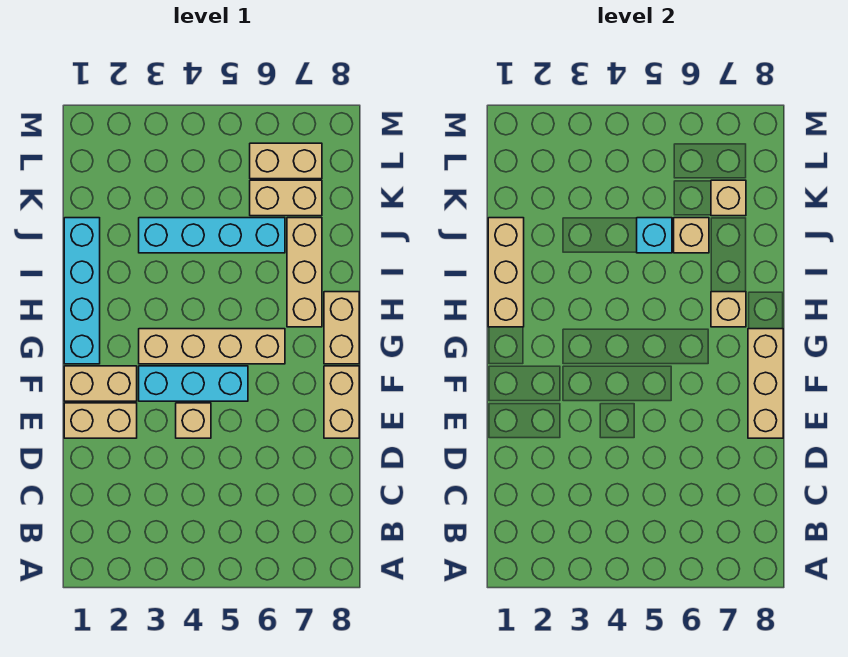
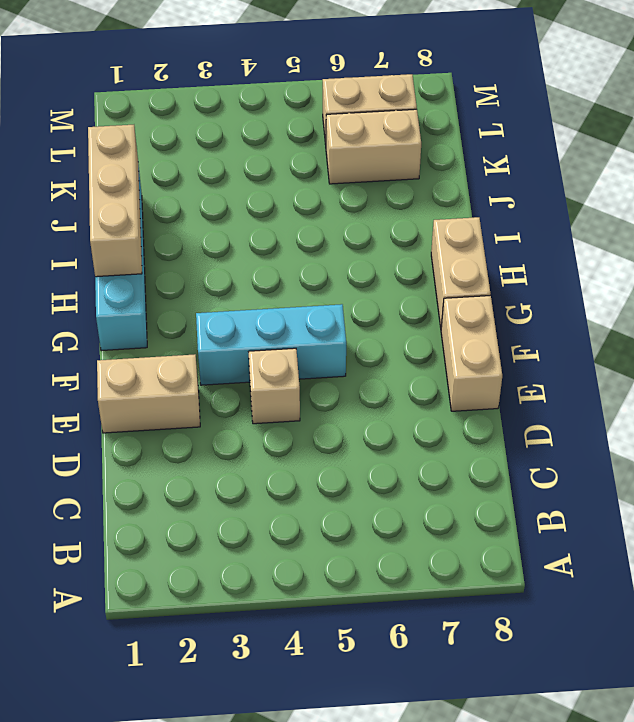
none -> tan 1x2 brick [64,366,137,401]
none -> tan 1x4 brick [139,329,285,364]
none -> tan 1x3 brick [287,218,322,327]

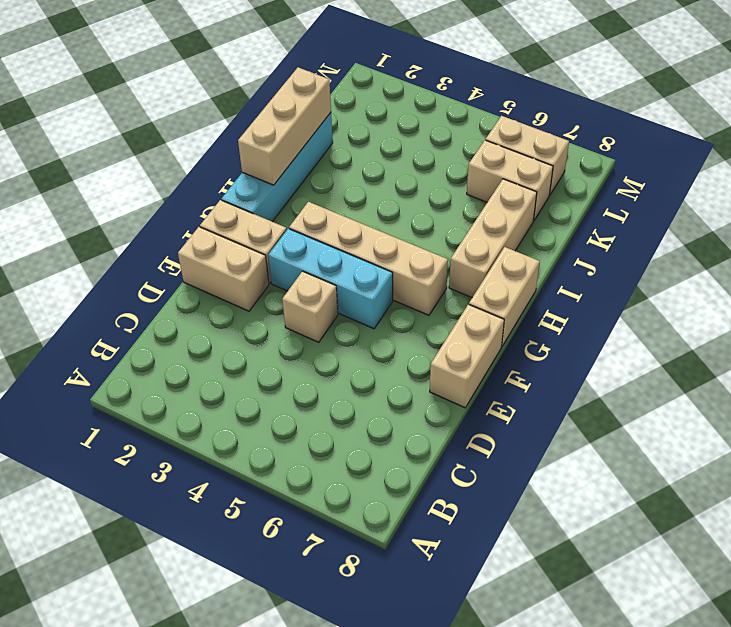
none -> cyan 1x4 brick [139,218,285,253]
none -> tan 1x3 brick [748,329,783,438]
none -> tan 1x1 brick [711,292,746,327]

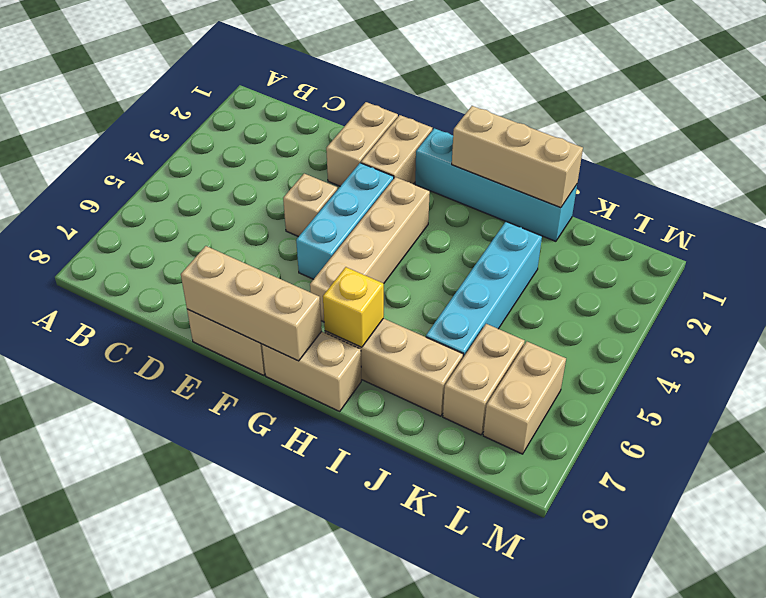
yellow 1x1 brick [323,267,384,347] -> tan 1x1 brick [711,292,746,327]
none -> cyan 1x1 brick [637,218,672,253]
none -> tan 1x1 brick [674,218,709,253]
none -> tan 1x1 brick [711,180,746,216]

